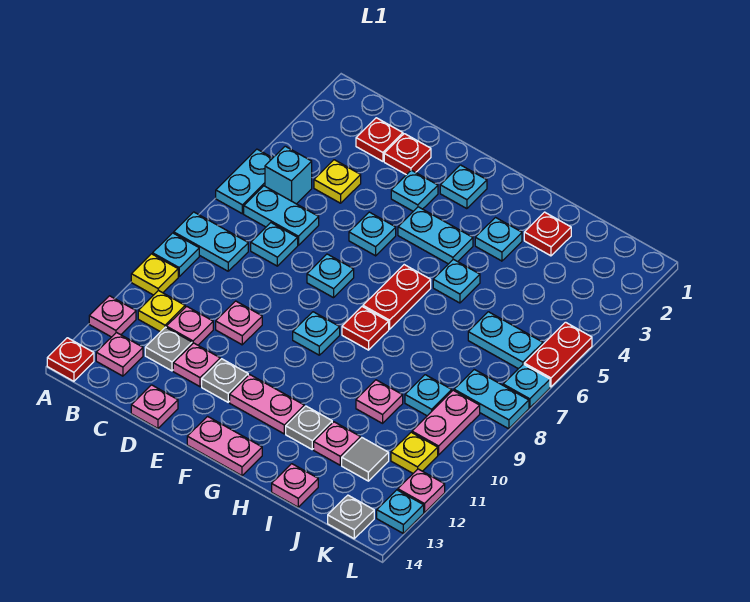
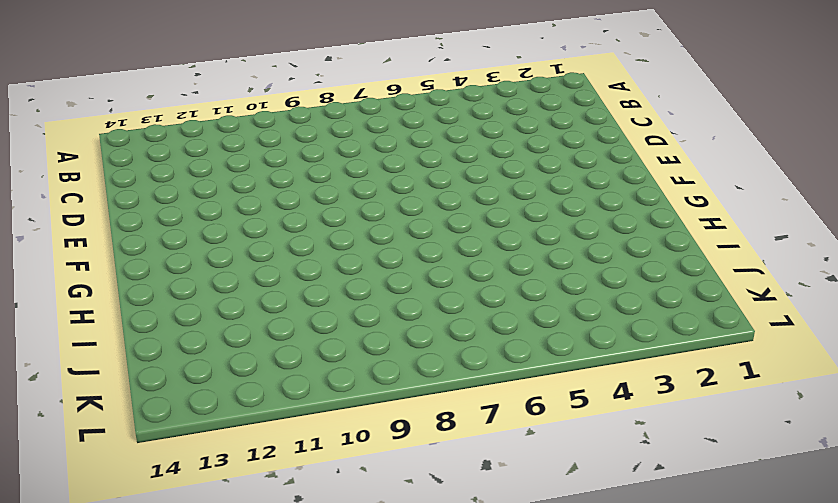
none -> cyan 1x2 plate [216,149,272,214]
none -> cyan 1x2 plate [174,212,248,271]
none -> cyan 1x1 plate [153,233,199,276]
none -> yellow 1x1 plate [131,254,178,295]

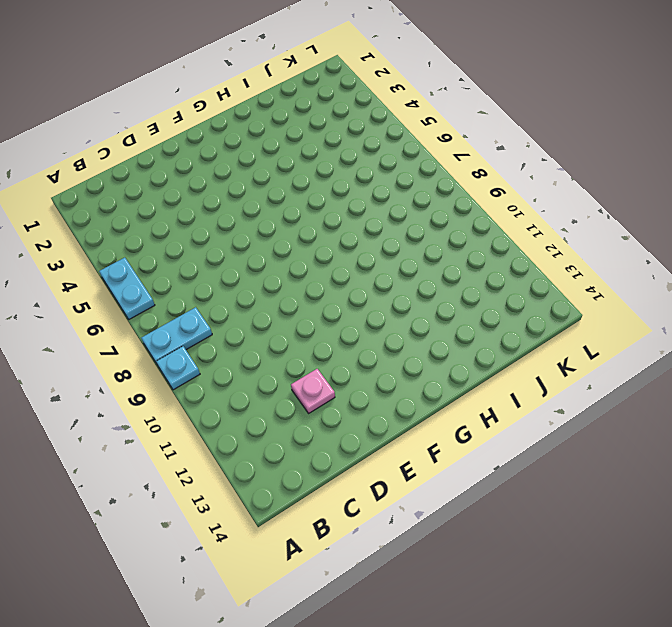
none -> yellow 1x1 plate [131,254,178,295]
none -> pink 1x1 plate [89,296,136,337]
none -> red 1x1 plate [47,338,94,381]
none -> cyan 1x1 brick [265,146,312,204]

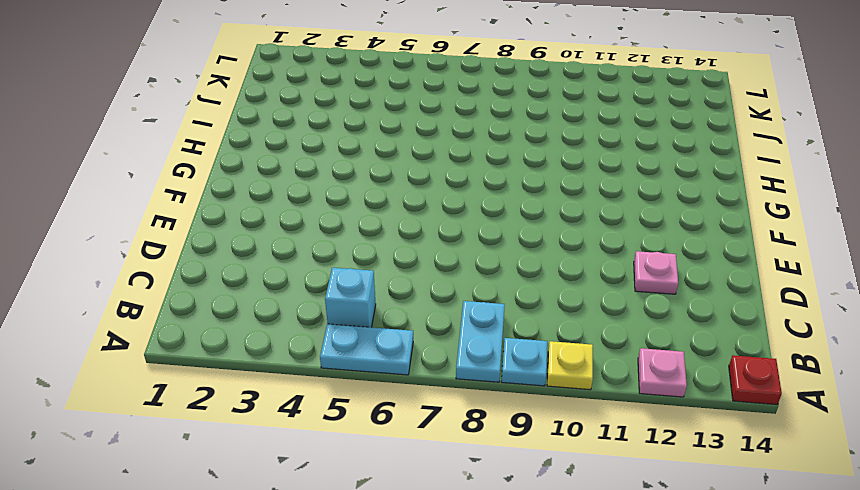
none -> cyan 1x2 plate [244,186,319,245]
none -> yellow 1x1 plate [138,290,185,332]
none -> pink 1x1 plate [96,333,143,376]
none -> red 1x1 plate [356,118,403,161]

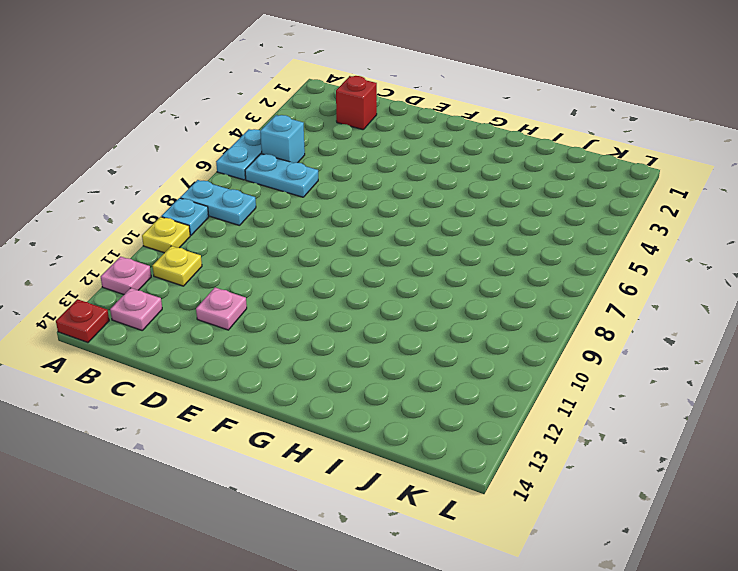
red 1x1 brick [336,76,377,130] -> red 1x1 plate [356,118,403,161]
none -> yellow 1x1 plate [314,160,361,203]
none -> cyan 1x1 plate [251,223,298,266]
none -> pink 1x1 plate [166,306,213,345]
none -> grey 1x1 plate [145,327,192,371]

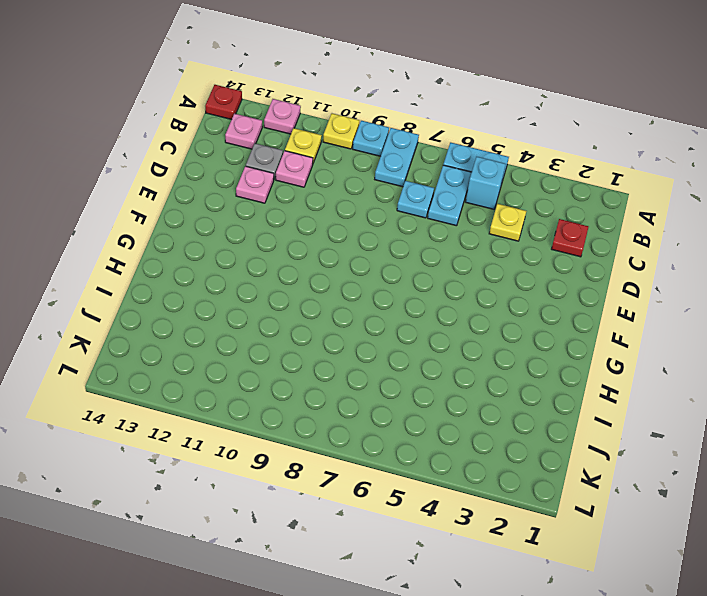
none -> red 1x1 plate [384,134,431,175]
none -> pink 1x1 plate [216,301,262,345]
none -> pink 1x1 plate [131,385,178,428]
none -> cyan 1x1 plate [391,170,438,211]

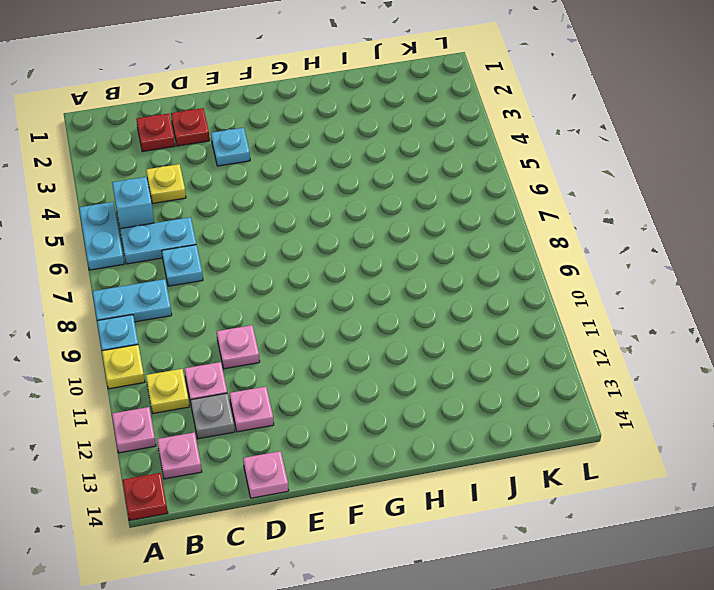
none -> cyan 1x1 plate [349,212,396,256]
none -> cyan 1x1 plate [307,254,354,298]
none -> grey 1x1 plate [202,359,248,402]
none -> cyan 1x1 plate [440,165,487,209]

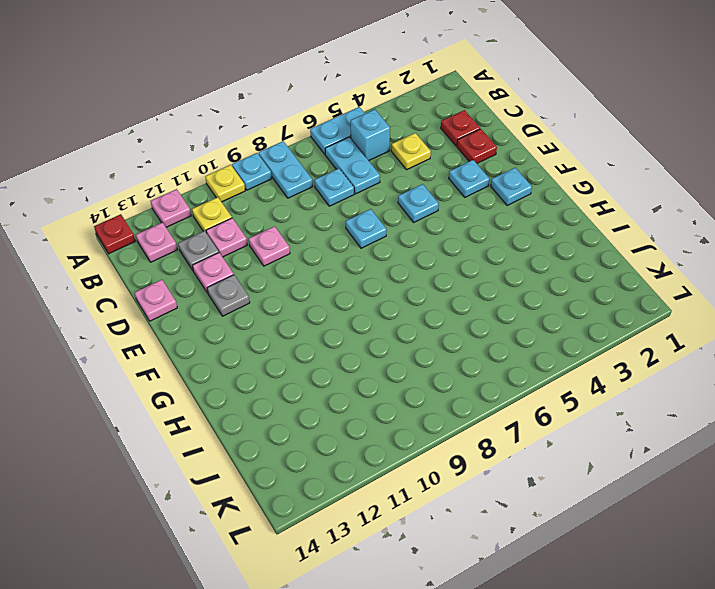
none -> cyan 1x2 plate [398,207,473,264]
none -> cyan 1x1 plate [293,312,340,355]
none -> pink 1x2 plate [230,374,304,434]
none -> pink 1x2 plate [187,416,262,476]

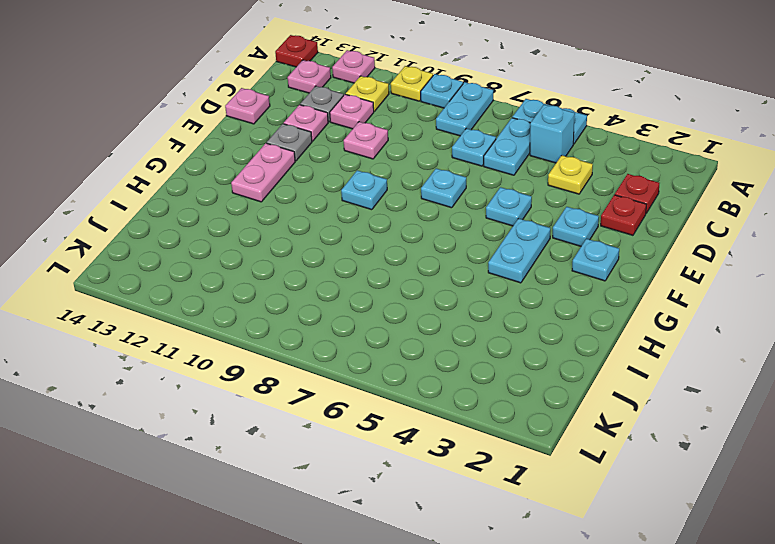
none -> pink 1x2 plate [187,416,262,476]
none -> red 1x2 plate [363,265,431,329]
none -> red 1x1 plate [342,307,389,350]
none -> cyan 1x1 plate [475,218,522,261]

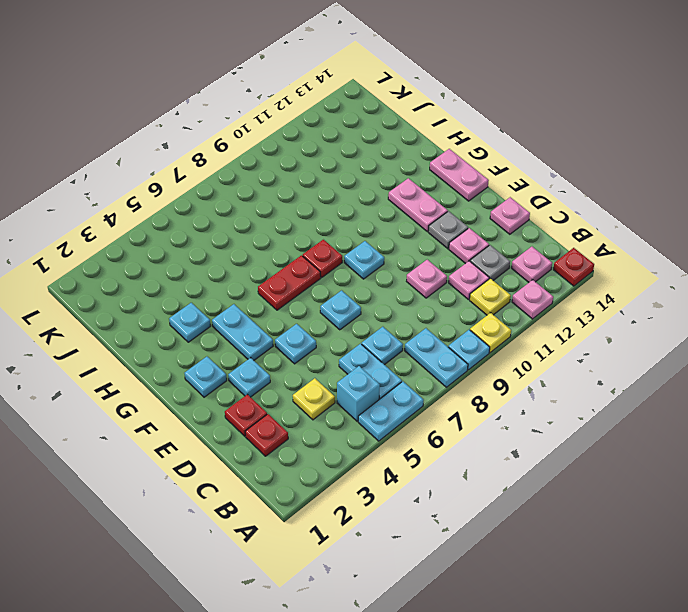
none -> cyan 1x1 plate [433,259,480,303]
none -> grey 1x1 plate [286,406,332,449]
none -> red 1x1 plate [524,212,571,256]
none -> pink 1x1 plate [356,380,403,423]

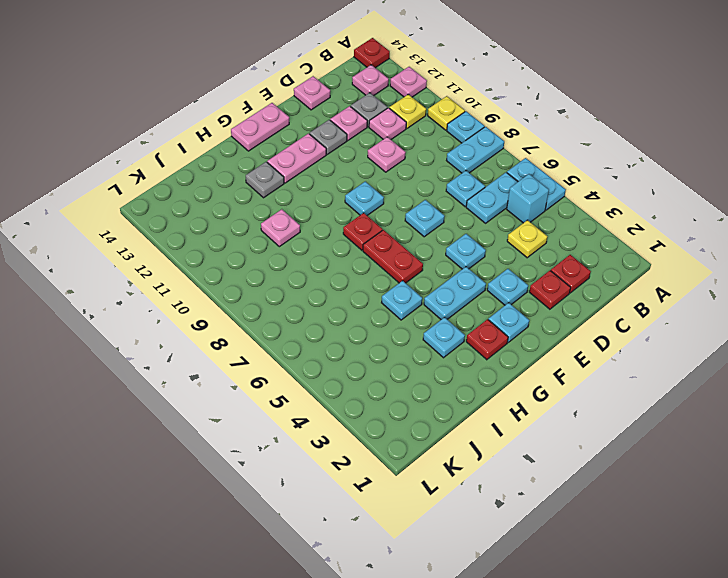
red 1x1 plate [466,319,508,360] -> red 1x1 plate moved to [524,212,571,256]
none -> pink 1x1 plate [314,422,360,465]
none -> pink 1x1 plate [272,464,318,507]
none -> cyan 1x2 plate [468,312,543,369]
none -> cyan 1x1 plate [405,375,452,416]

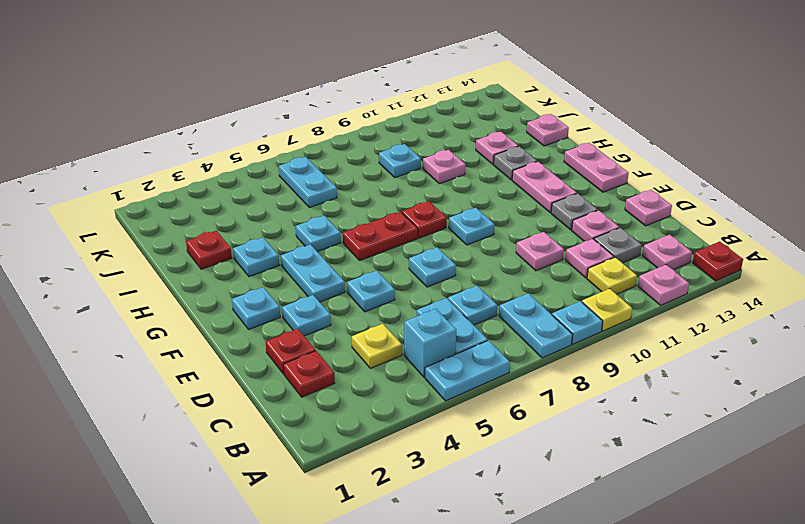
none -> grey 1x1 tile [342,438,389,481]
none -> cyan 1x2 plate [454,369,529,429]
none -> pink 1x2 plate [412,390,480,455]
none -> yellow 1x1 plate [391,432,438,473]

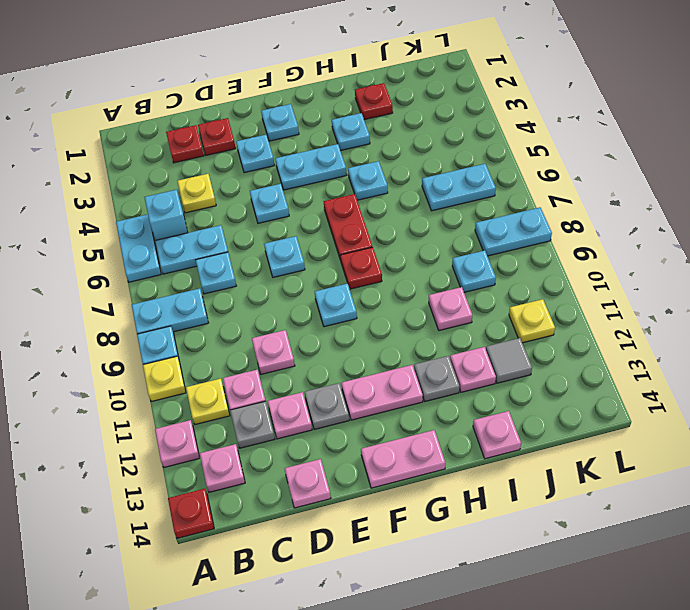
none -> pink 1x2 plate [412,390,480,455]
none -> grey 1x1 plate [328,495,374,539]
none -> red 1x2 plate [524,322,592,387]
none -> cyan 1x1 plate [503,364,550,408]

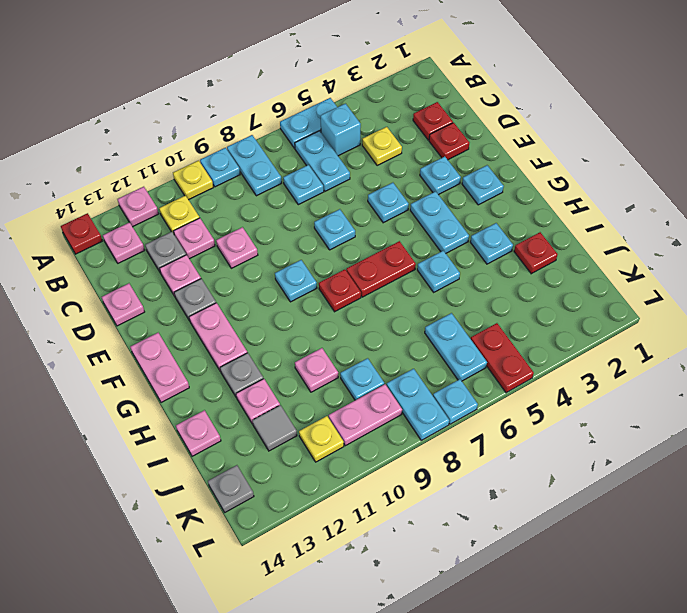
red 1x2 plate [471,323,534,393] -> red 1x2 plate turned to [524,322,592,387]
none -> pink 1x1 plate [398,469,445,513]
none -> cyan 1x1 plate [377,490,424,533]

